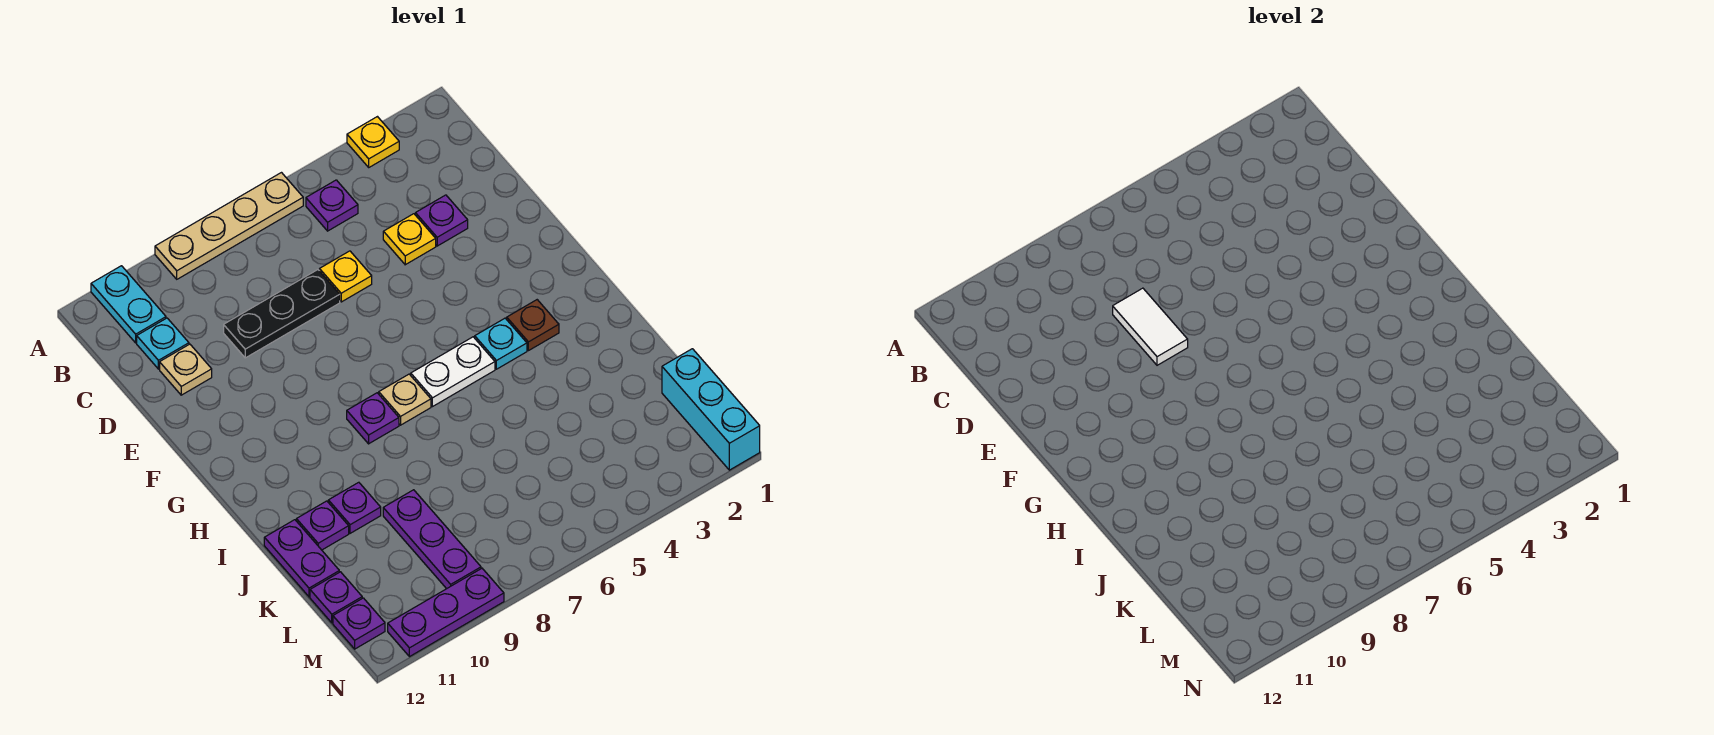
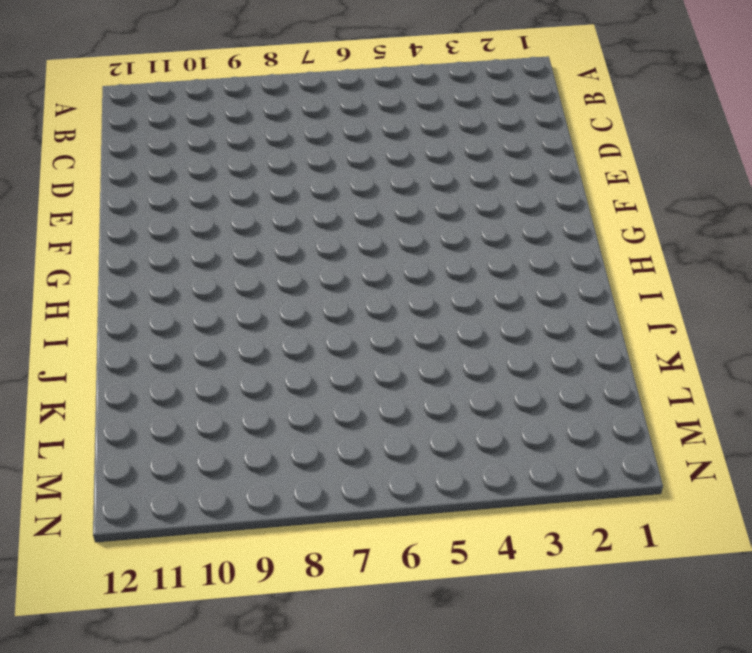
none -> yellow 1x1 plate [347,117,399,167]
none -> tan 1x4 plate [155,173,303,279]
none -> cyan 1x2 plate [91,266,166,343]

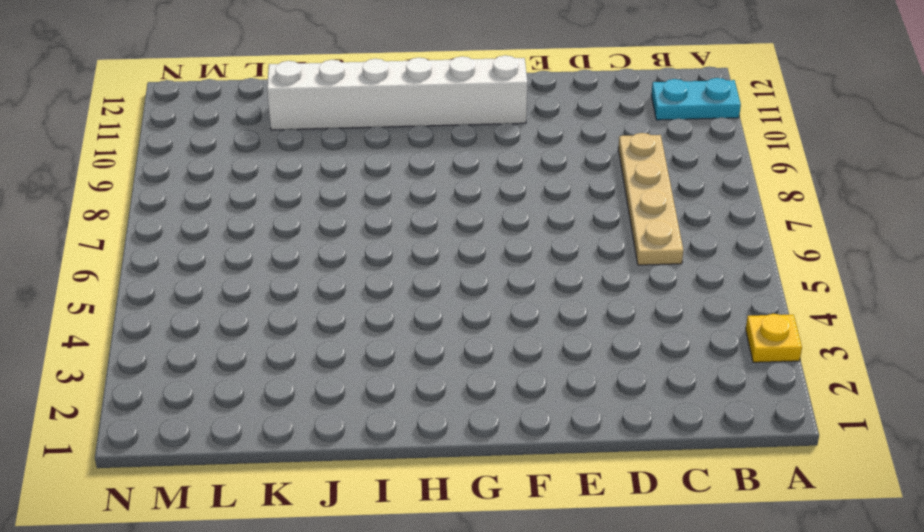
tan 1x4 plate [618,133,683,265] -> tan 1x4 plate moved to [155,173,303,279]
white 1x6 brick [267,55,527,130] -> purple 1x1 plate [296,501,349,550]
none -> purple 1x1 plate [306,180,358,231]
none -> cyan 1x1 plate [137,318,189,369]
none -> purple 1x1 plate [415,195,468,246]

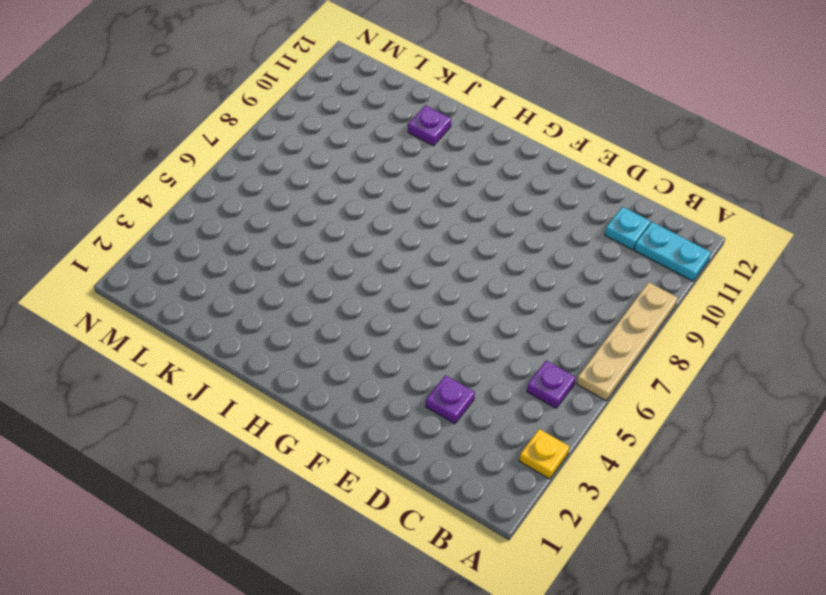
none -> yellow 1x1 plate [383,214,436,265]
none -> yellow 1x1 plate [319,251,372,302]
none -> black 1x3 plate [224,270,340,358]

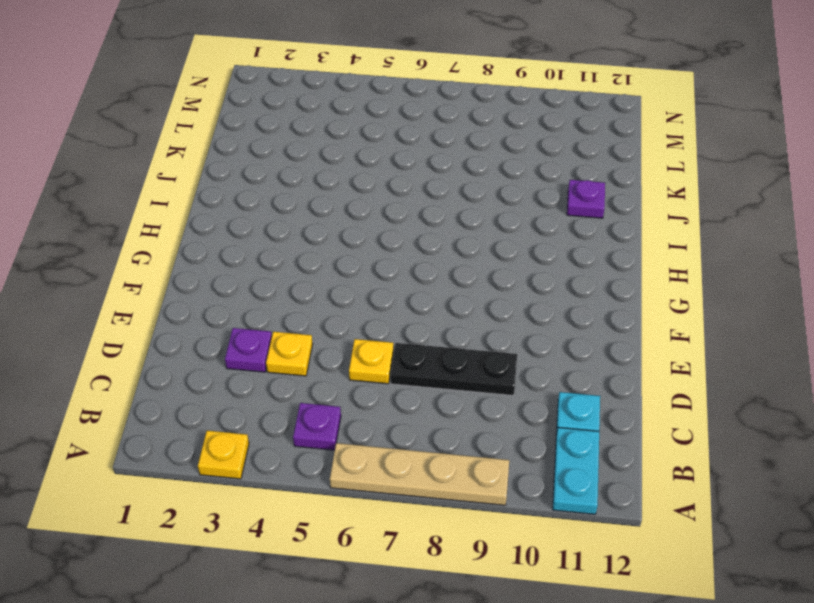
none -> tan 1x1 plate [160,344,212,395]
none -> brown 1x1 plate [507,300,559,351]
none -> cyan 1x1 plate [475,318,527,369]

